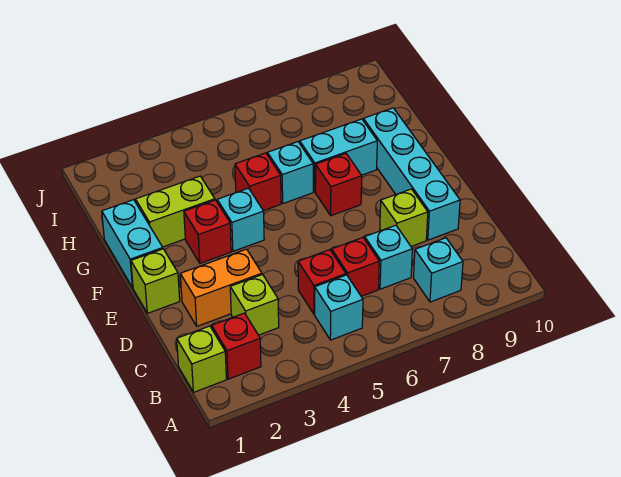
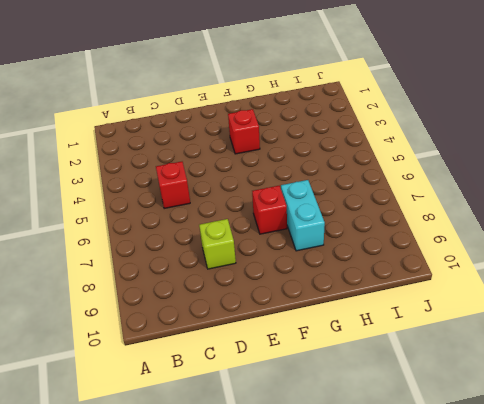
none -> lime 1x1 brick [177,326,226,392]
none -> red 1x1 brick [212,313,261,379]
none -> cyan 1x1 brick [315,275,363,340]

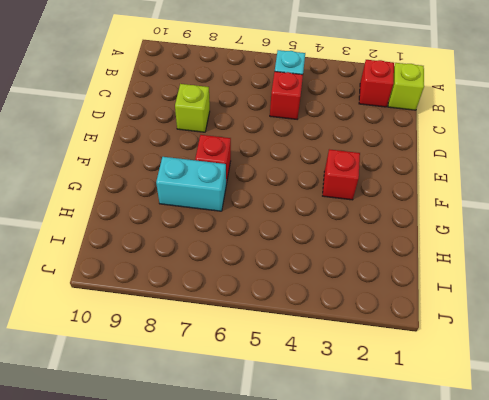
none -> cyan 1x1 brick [414,238,463,302]
none -> lime 1x1 brick [230,275,279,335]
none -> red 1x1 brick [332,238,379,296]

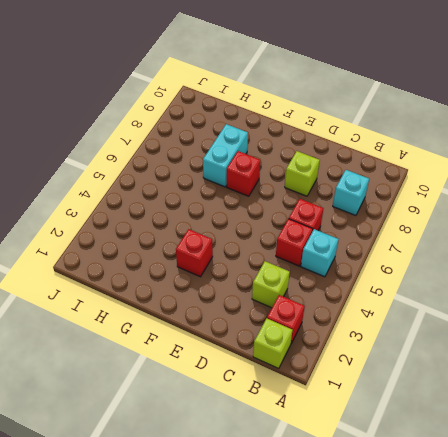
none -> cyan 1x1 brick [365,225,412,289]
none -> orange 1x2 brick [180,249,262,326]
none -> cyan 1x4 brick [363,108,460,240]

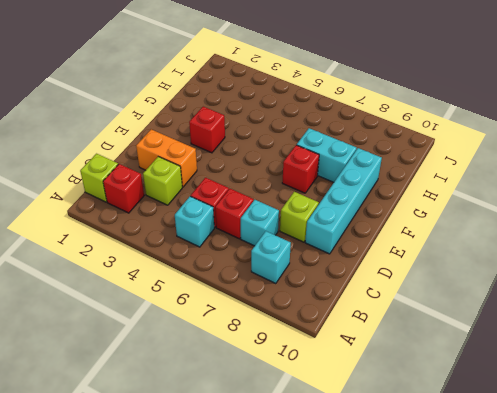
none -> lime 1x1 brick [131,249,180,313]
none -> cyan 1x2 brick [102,200,163,288]
none -> cyan 1x1 brick [217,188,264,251]

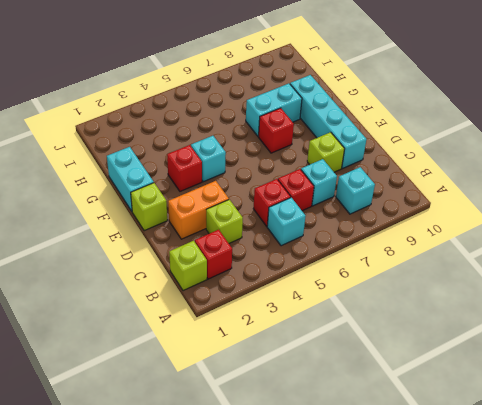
none -> lime 1x2 brick [136,176,215,247]
none -> red 1x1 brick [235,153,281,211]
none -> cyan 1x1 brick [267,142,313,203]

